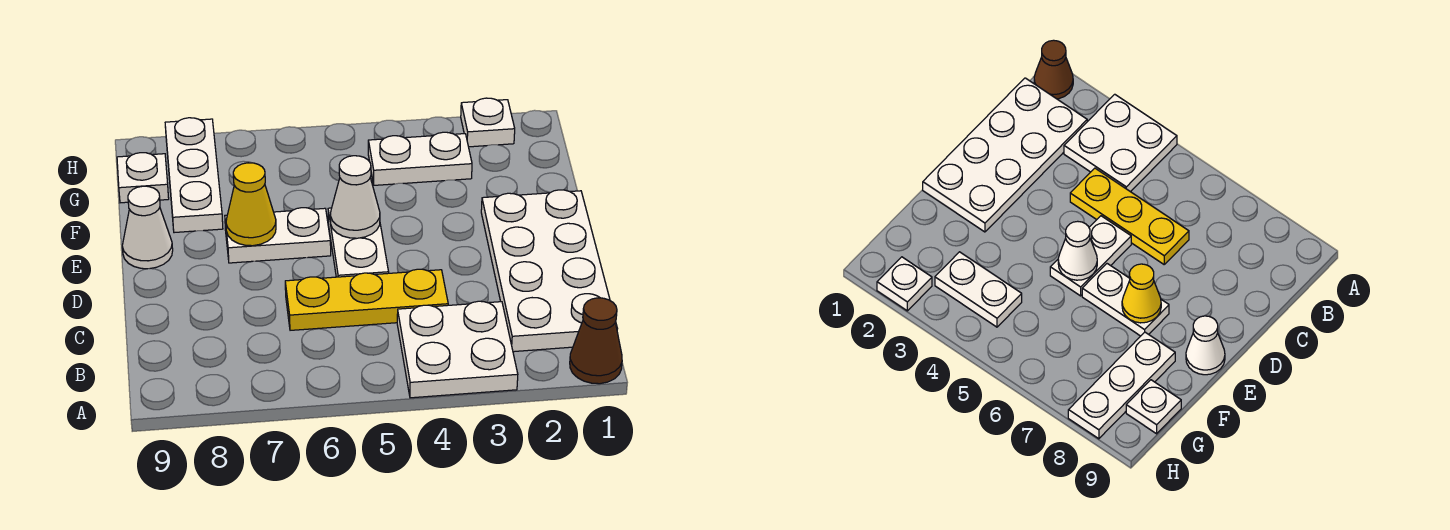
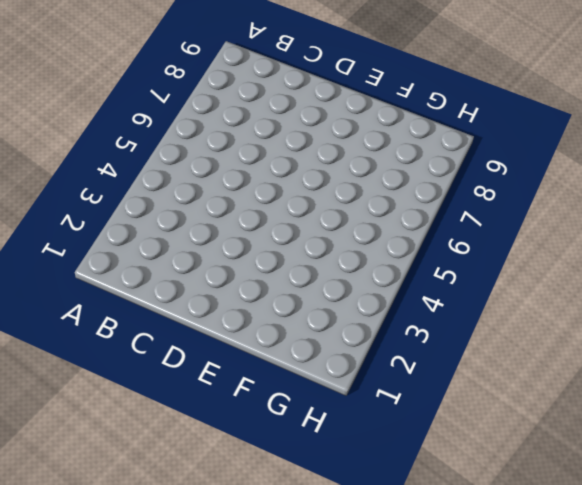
none -> brown 1x1 cone [570,298,622,384]
none -> white 2x2 plate [397,301,518,398]
none -> white 2x4 plate [481,190,617,352]

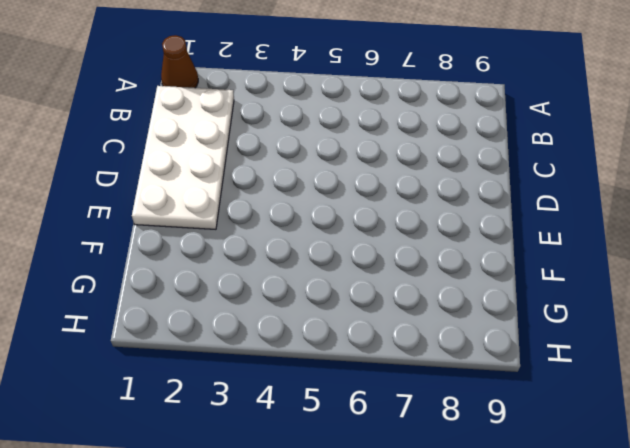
none -> white 2x2 plate [397,301,518,398]
none -> yellow 1x3 plate [285,269,448,330]
none -> white 1x2 plate [328,208,389,277]

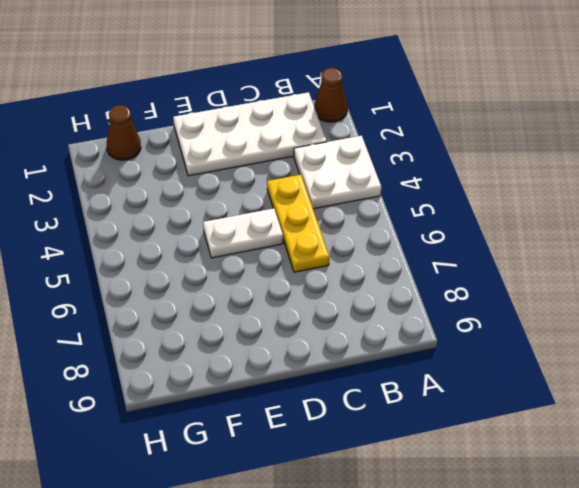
brown 1x1 cone [107,105,141,160] -> none
none -> white 1x2 plate [225,208,331,263]
none -> white 1x1 cone [122,186,173,269]
none -> white 1x3 plate [165,118,223,233]

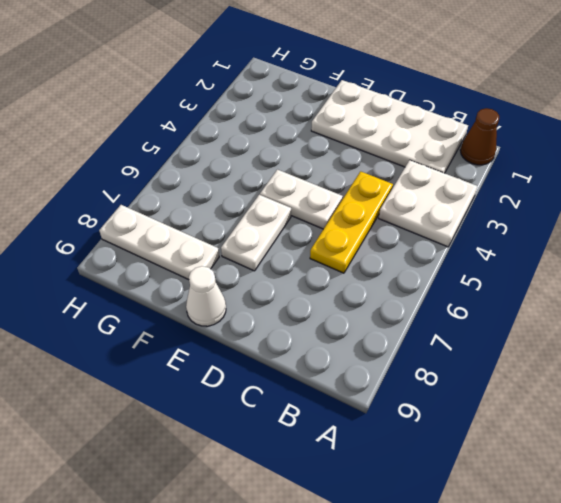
none -> white 1x2 plate [368,132,472,185]
none -> white 1x1 plate [117,153,169,203]
none -> white 1x1 plate [461,98,515,147]

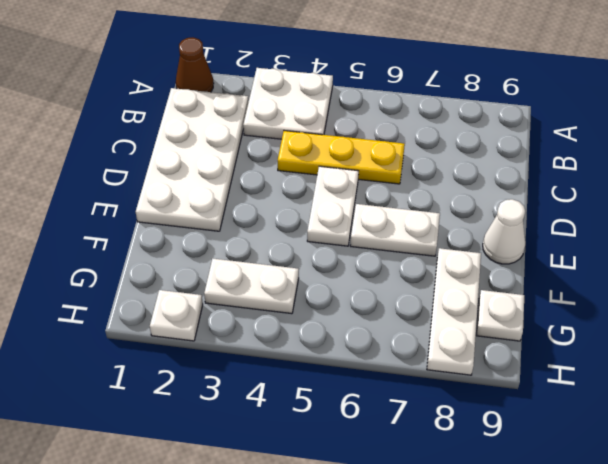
none -> white 1x1 cone [330,156,380,238]
none -> yellow 1x1 cone [226,163,276,246]

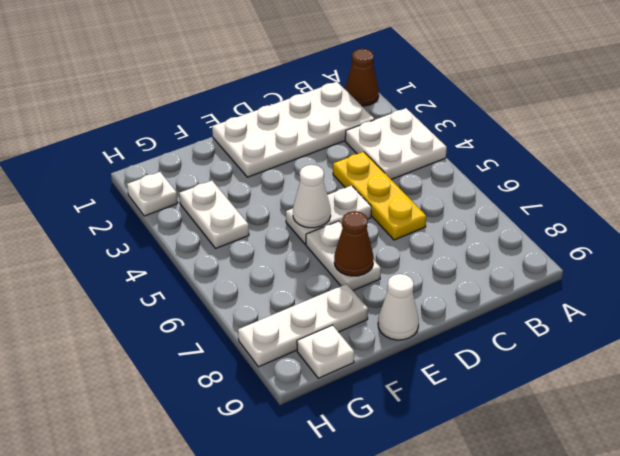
brown 1x1 cone [334,211,374,276] -> yellow 1x1 cone [226,163,276,246]

